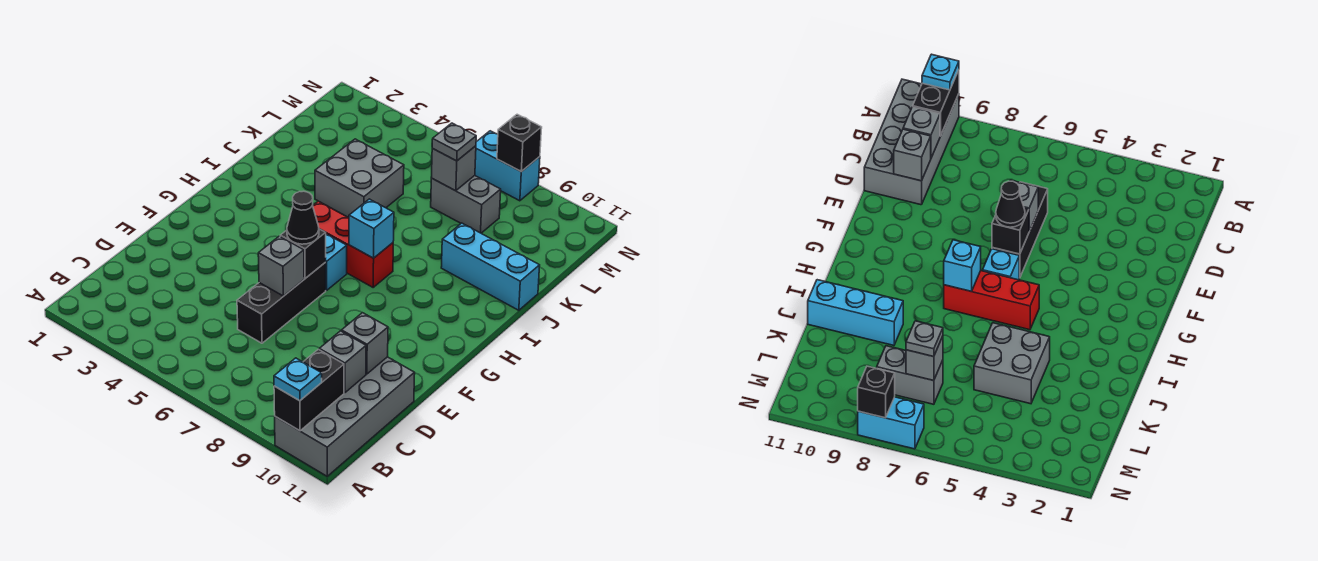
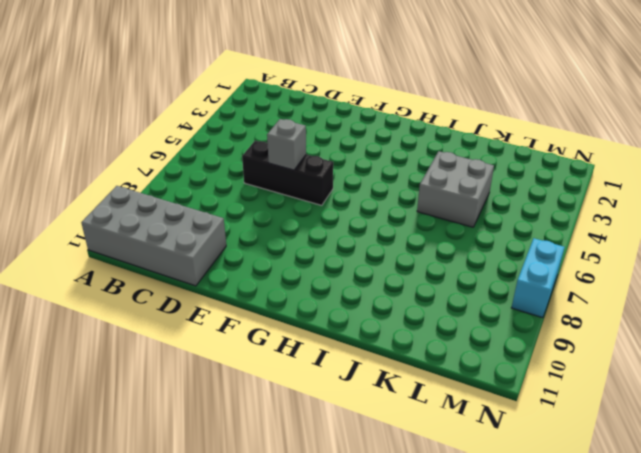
none -> cyan 1x1 brick [325,234,347,290]
none -> red 1x3 brick [313,201,393,287]
none -> cyan 1x3 brick [441,223,540,310]

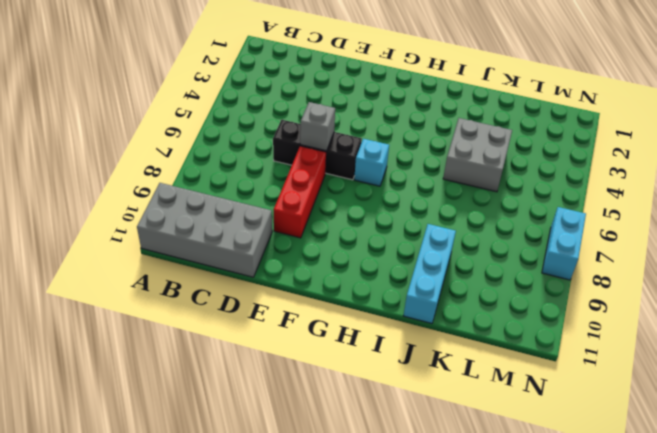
red 1x3 brick [274,146,326,238] -> red 1x3 brick moved to [313,201,393,287]
none -> grey 1x2 brick [431,176,501,233]
none -> black 1x2 brick [274,349,344,431]
none -> grey 1x1 brick [319,331,366,393]

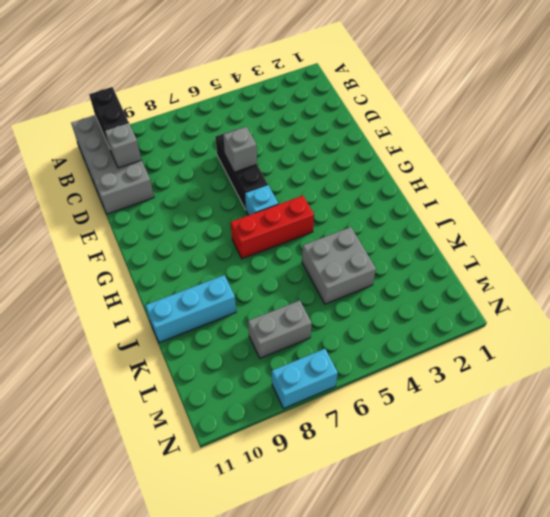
none -> grey 1x1 brick [342,313,388,374]
none -> black 1x1 brick [280,229,326,278]
none -> cyan 1x1 brick [349,199,394,258]

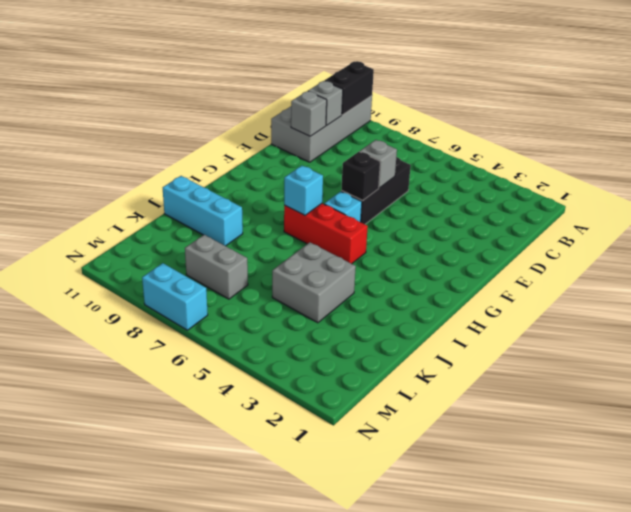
none -> grey 1x1 brick [431,146,476,191]
none -> black 1x1 brick [497,114,542,172]
none -> cyan 1x1 plate [274,358,322,401]

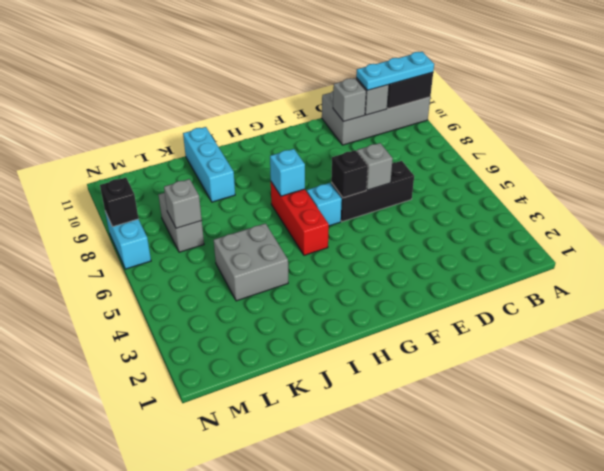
cyan 1x3 plate [356,52,434,90] -> cyan 1x1 plate [274,358,322,401]
none -> black 1x1 cone [287,191,319,244]
none -> grey 1x1 plate [432,123,476,161]

